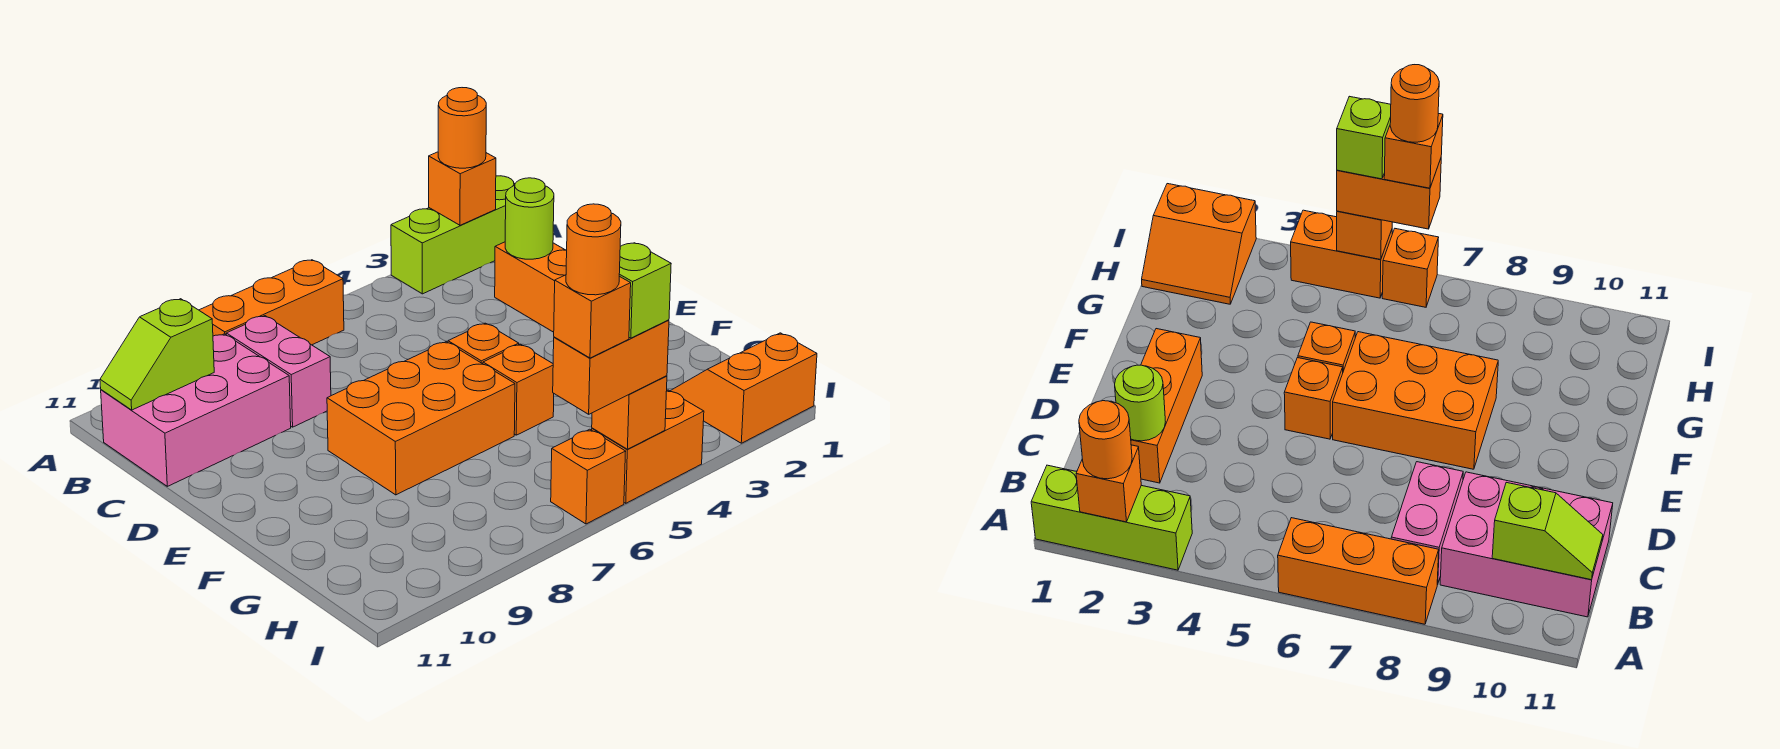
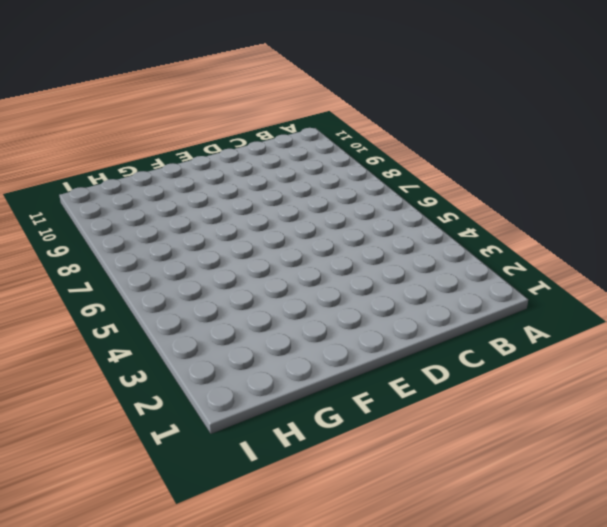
none -> lime 1x3 brick [391,176,515,294]
none -> orange 1x3 brick [199,260,344,345]
none -> pink 1x2 brick [226,316,331,427]

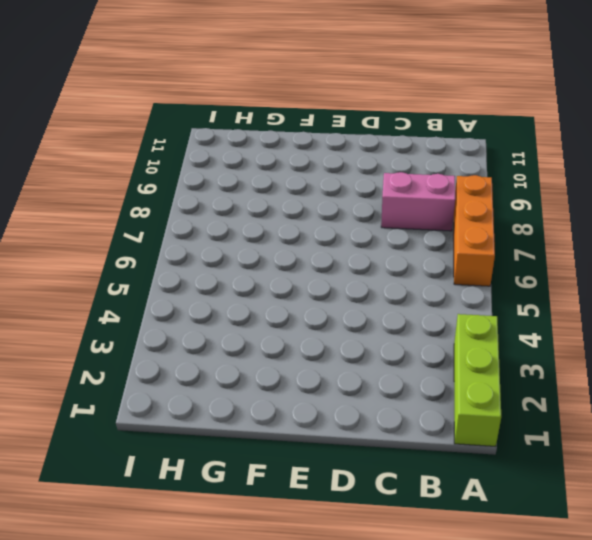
none -> pink 2x3 brick [101,334,291,486]
none -> orange 1x3 brick [495,242,567,332]
none -> orange 1x1 brick [448,323,519,364]

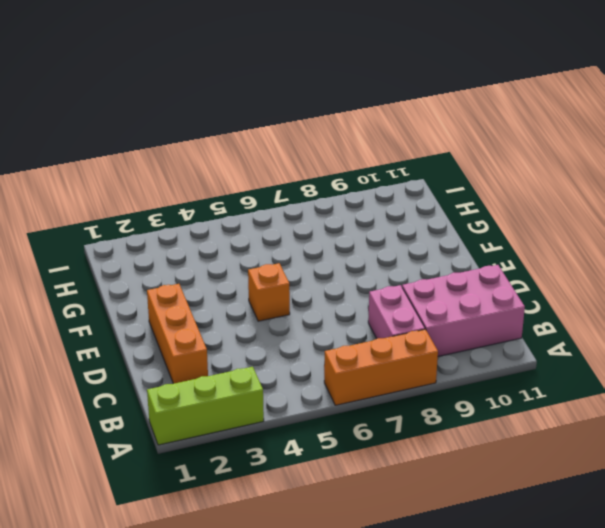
none -> orange 2x3 brick [327,342,515,495]
none -> orange 1x1 brick [483,344,554,435]
none -> orange 2x2 slope [670,333,817,443]

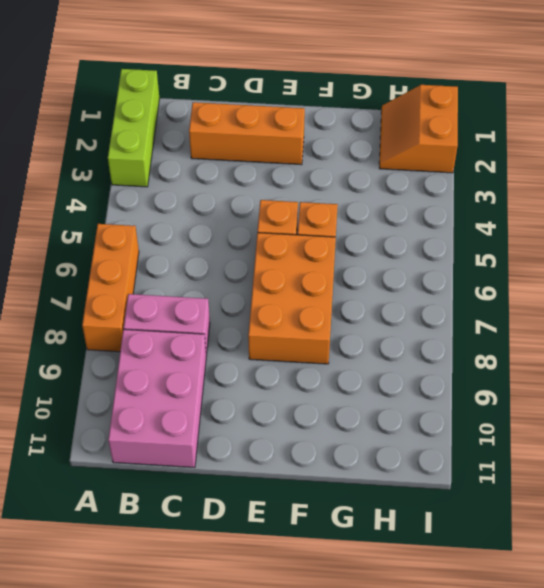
none -> orange 1x2 brick [592,390,704,503]
none -> orange 1x1 brick [551,429,626,524]
none -> orange 1x1 brick [429,152,496,225]

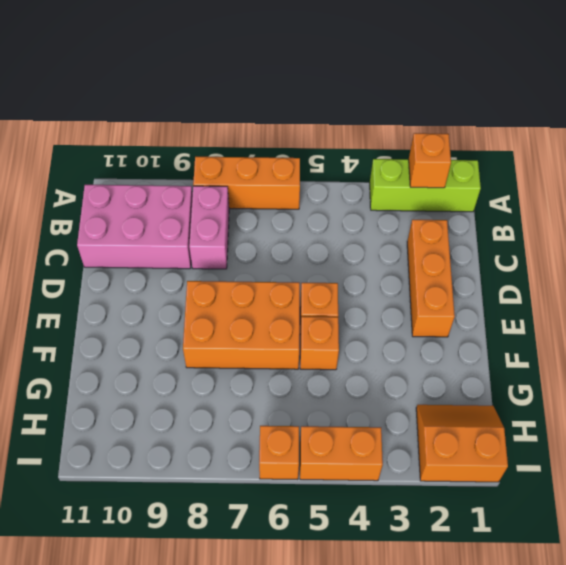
none -> lime 1x2 slope [100,299,214,410]
none -> lime 1x1 round brick [505,178,554,259]
none -> orange 1x1 brick [592,376,667,449]

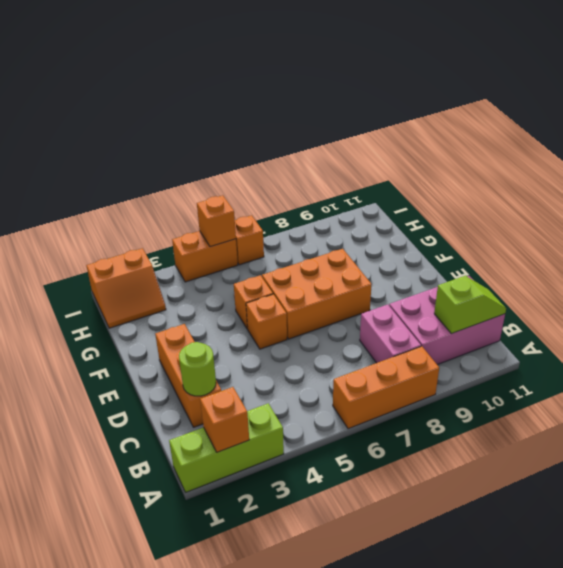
none -> orange 1x1 round brick [438,88,486,168]
none -> orange 1x2 brick [553,320,669,414]
none -> lime 1x1 brick [619,243,671,338]

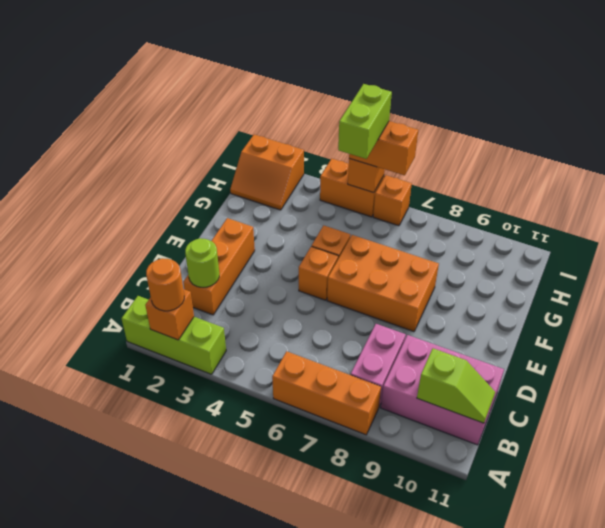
lime 1x2 brick [338,84,392,159] -> lime 1x1 brick [619,243,671,338]
none -> orange 1x1 brick [554,275,631,358]
none -> orange 1x1 round brick [566,204,621,295]

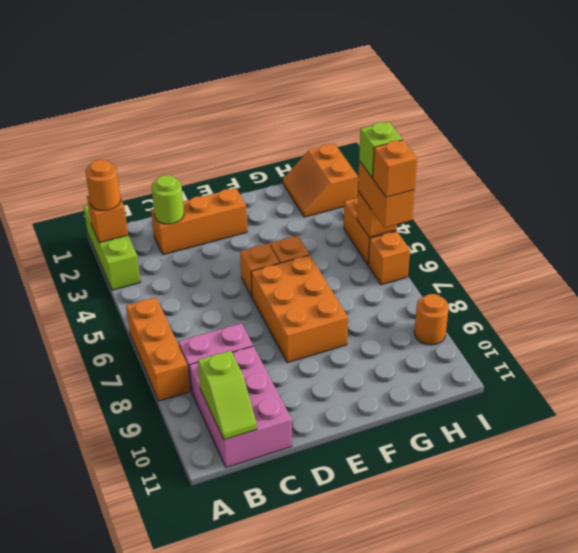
orange 1x1 round brick [414,294,449,345] -> orange 1x1 round brick moved to [566,204,621,295]

